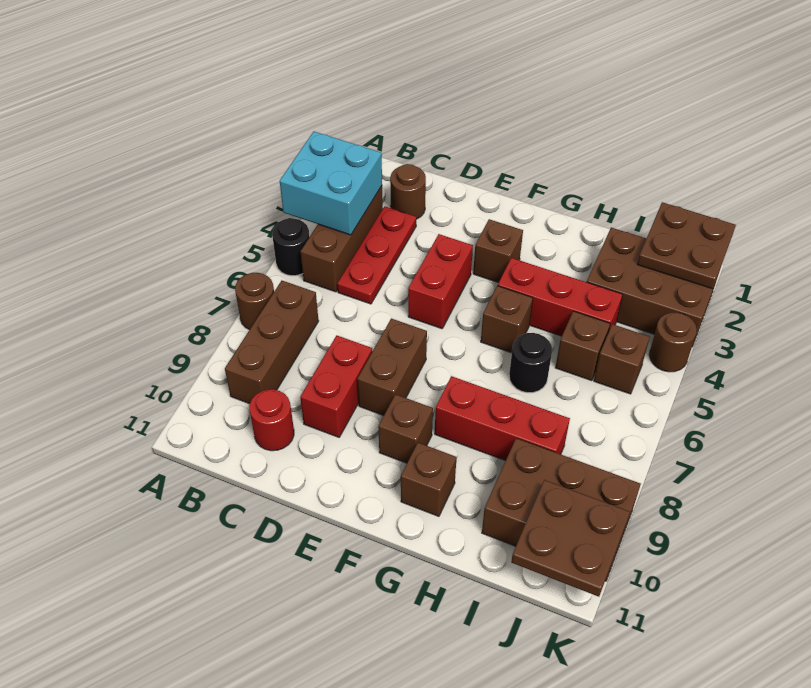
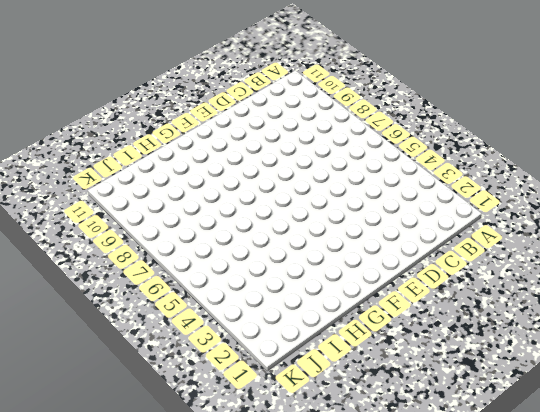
none -> black 1x1 round brick [272,218,309,276]
none -> brown 1x1 round brick [235,273,274,330]
none -> brown 1x3 brick [300,186,383,292]

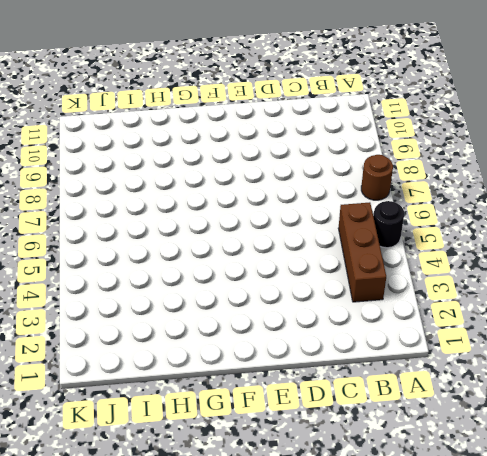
none -> brown 1x3 brick [225,281,319,404]
none -> brown 1x1 round brick [390,164,426,219]
none -> red 1x3 plate [337,206,416,304]

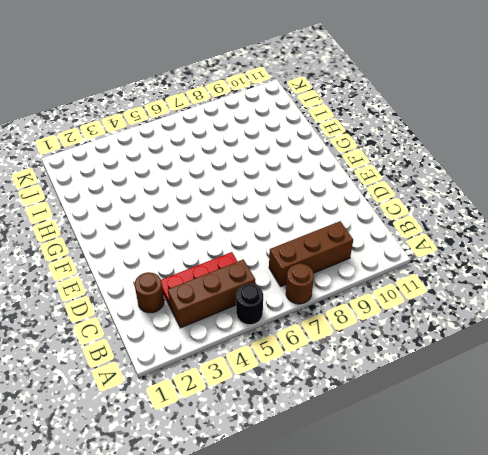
none -> red 1x1 round brick [249,389,294,451]
none -> red 1x2 brick [300,335,372,437]
none -> red 1x2 brick [408,234,473,329]

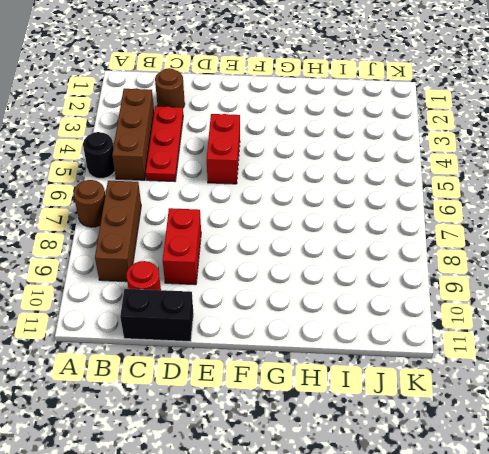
black 1x2 brick [120,289,193,342] -> none
none -> brown 1x2 brick [357,318,427,415]
none -> brown 1x1 brick [473,219,523,283]
none -> brown 1x1 brick [378,394,433,463]

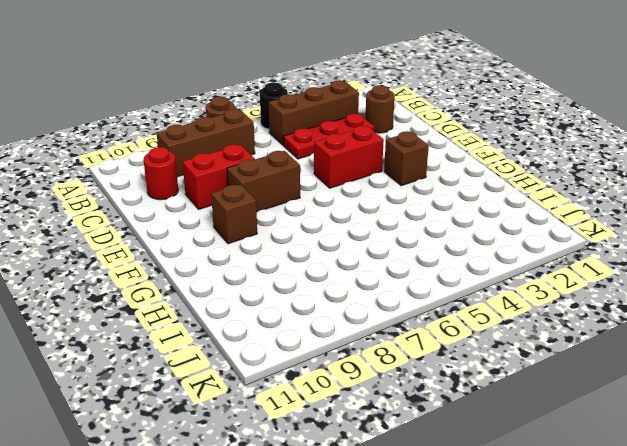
none -> red 1x3 brick [498,258,623,336]
none -> brown 1x1 brick [481,286,533,353]
none -> red 1x3 brick [435,376,570,461]

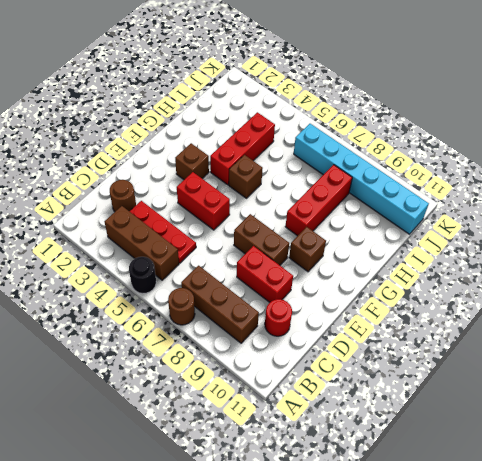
cyan 1x6 brick [294,124,429,234] -> brown 2x3 brick [482,438,641,581]
none -> brown 1x1 brick [401,443,457,516]
none -> black 1x1 round brick [509,333,552,393]
none -> brown 2x3 brick [587,228,720,347]

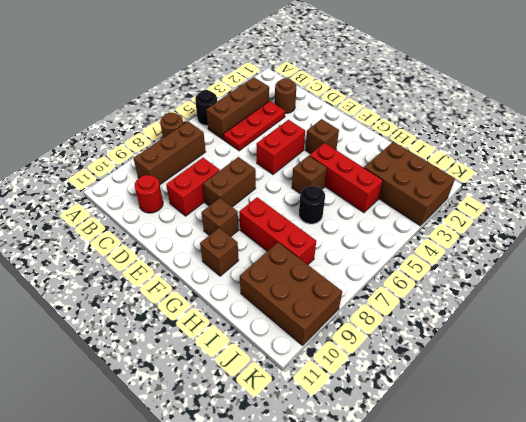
none -> brown 1x1 brick [556,311,610,381]
none -> brown 1x1 brick [594,324,650,394]
none -> brown 1x1 round brick [649,312,697,372]

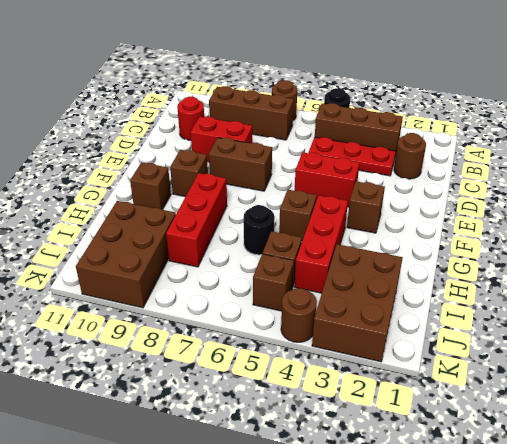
none -> cyan 2x2 brick [280,132,382,235]
none -> brown 2x2 plate [637,202,736,289]
none -> brown 2x2 plate [511,480,630,597]

